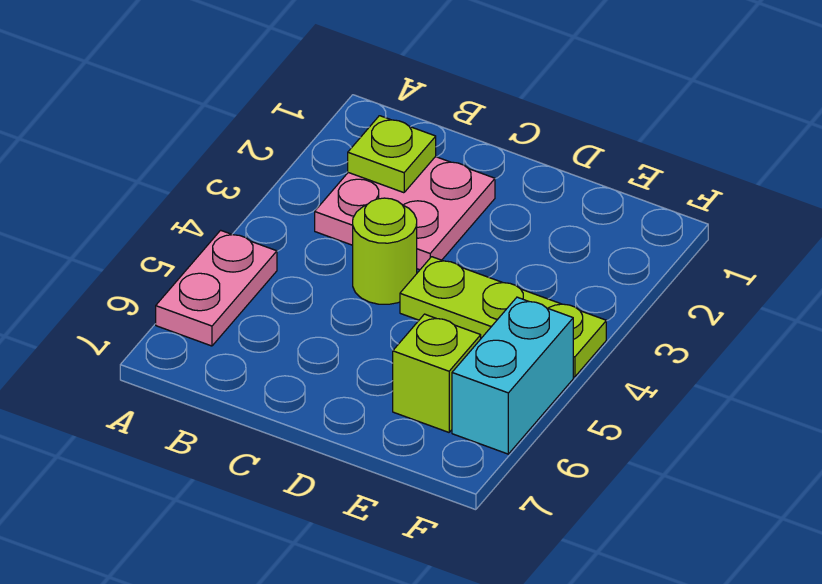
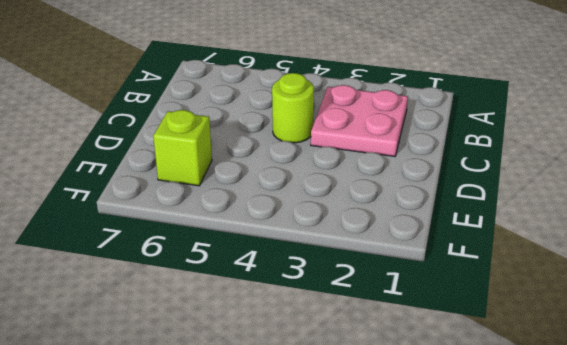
none -> pink 1x2 plate [156,230,277,346]
none -> lime 1x3 plate [400,257,606,377]

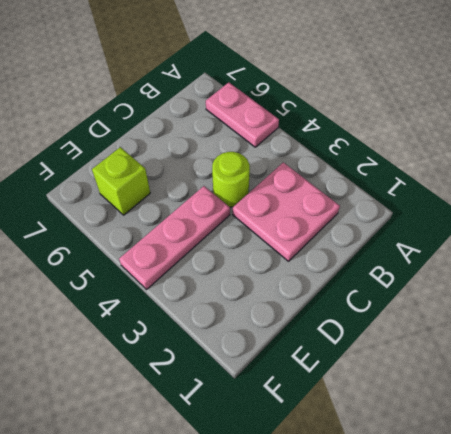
pink 1x3 plate [119,186,230,289] -> lime 1x3 plate [400,257,606,377]
none -> cyan 1x2 brick [452,297,573,454]
none -> lime 1x1 plate [348,116,436,193]

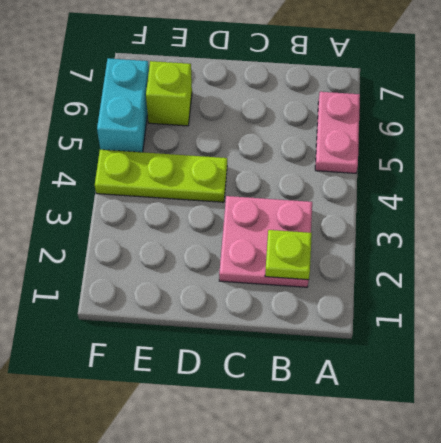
none -> lime 1x1 round brick [353,198,417,304]

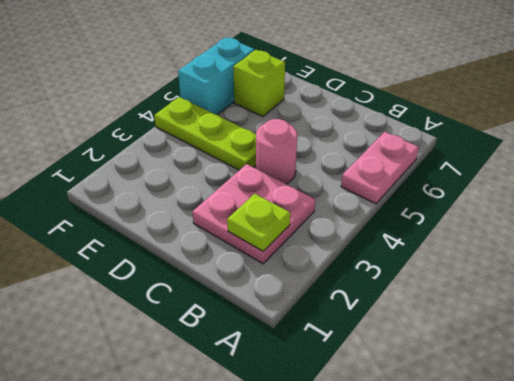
pink 1x1 round brick [256,119,297,184] -> lime 1x1 round brick [353,198,417,304]

